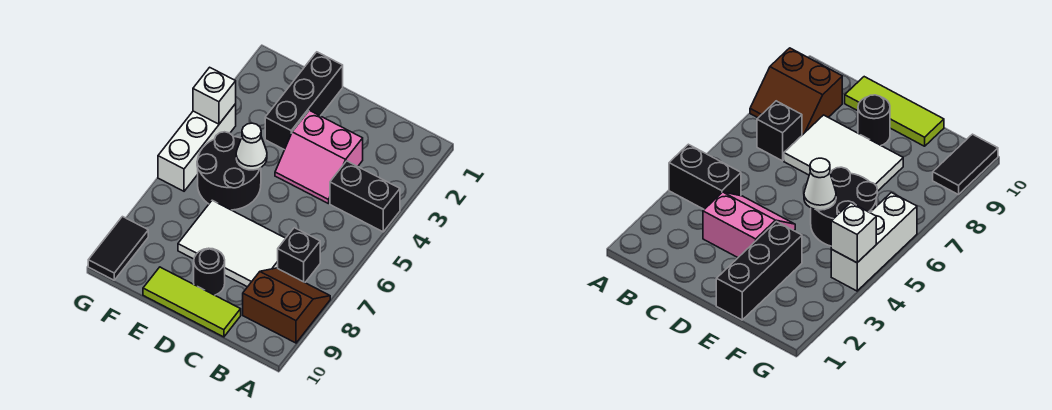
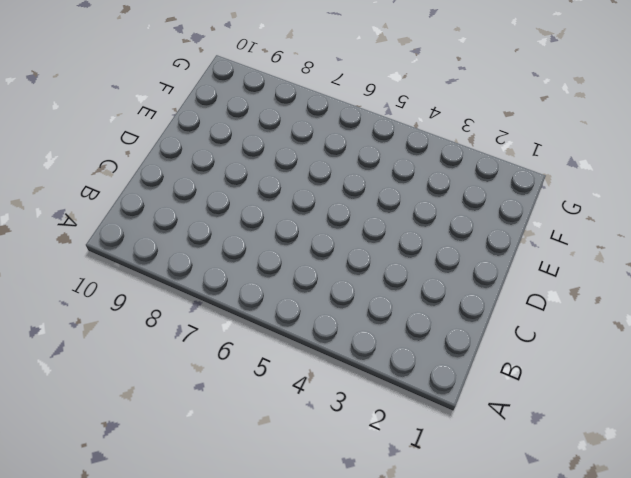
none -> black 1x2 brick [330,161,400,232]
none -> brown 2x2 slope [243,268,330,343]
none -> black 1x1 brick [278,228,320,282]

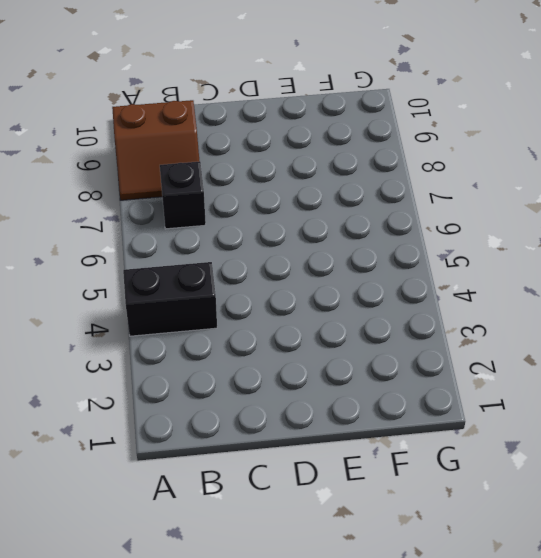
none -> pink 2x2 slope [275,110,363,204]
none -> white 2x3 tile [178,200,286,287]
none -> lime 1x3 tile [143,267,241,337]

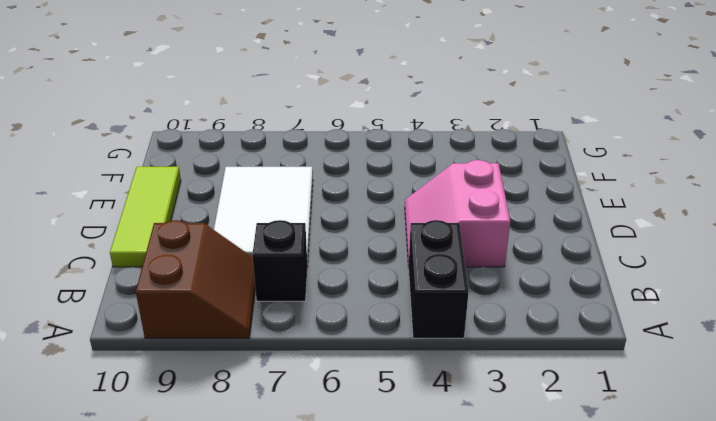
none -> black 1x1 round brick [194,248,225,295]
none -> black 1x3 brick [265,52,343,150]
none -> black 2x2 round brick [197,132,261,210]

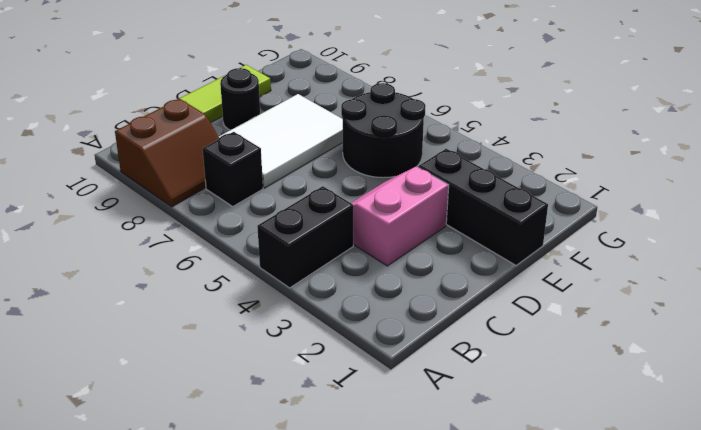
none -> white 1x3 brick [158,104,236,191]
none -> black 1x2 tile [88,217,148,280]
none -> white 1x1 cone [236,123,267,170]

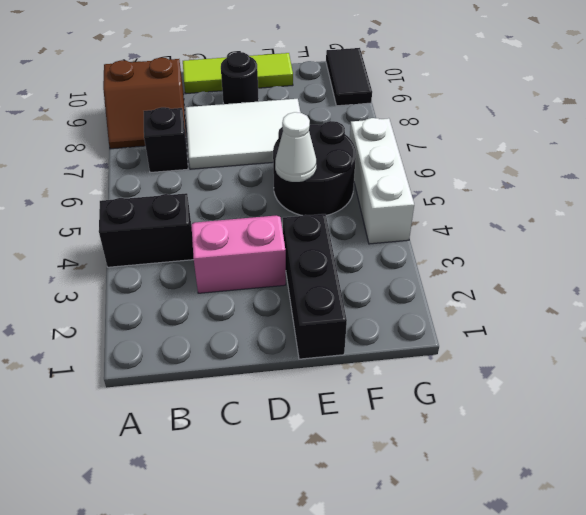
none -> white 1x1 brick [193,67,236,124]

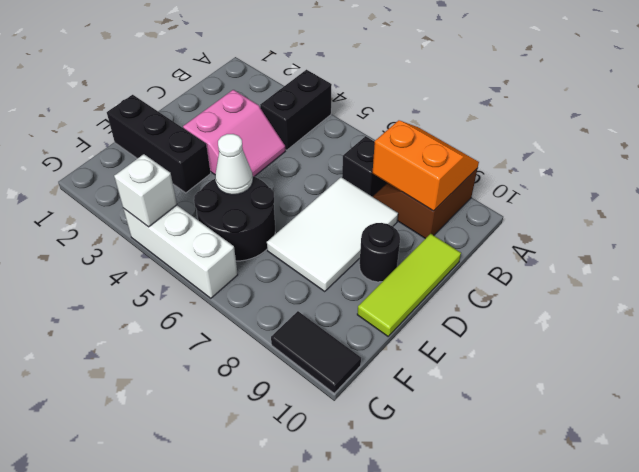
orange 2x2 slope [373,120,479,211] -> none

